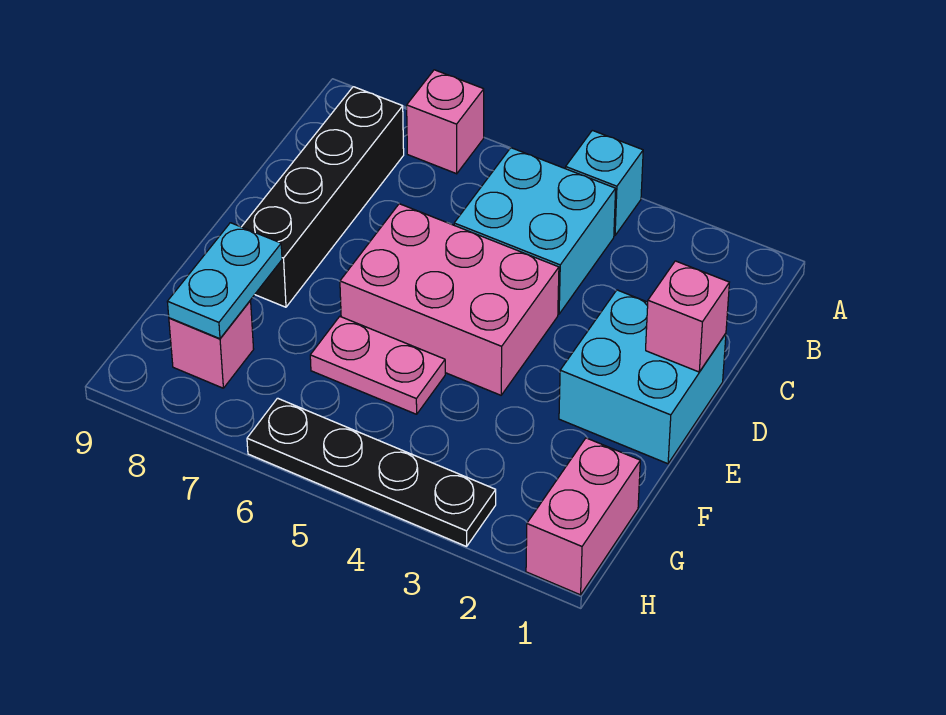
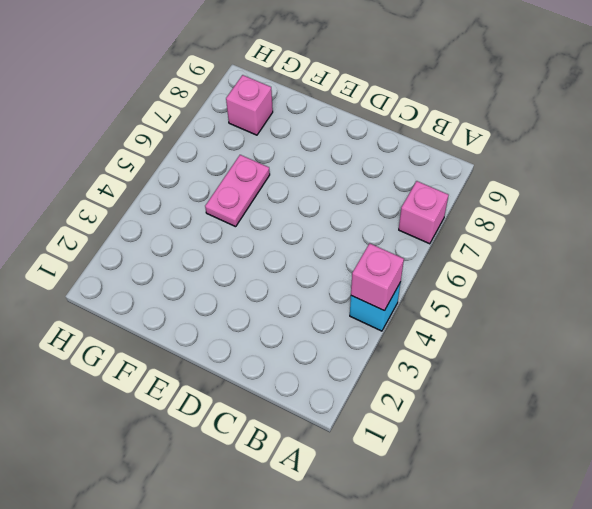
pink 1x1 brick [351,243,404,311] -> pink 1x1 brick moved to [646,261,729,372]
none -> cyan 2x2 brick [454,148,616,314]
none -> black 1x4 brick [242,87,404,307]
none -> cyan 2x2 brick [559,290,726,464]

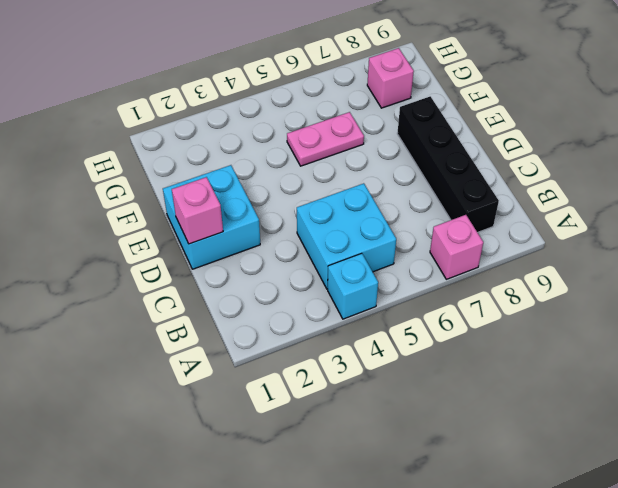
none -> pink 2x3 brick [340,204,559,395]
none -> pink 1x2 brick [526,438,640,595]
none -> black 1x4 plate [247,398,496,546]

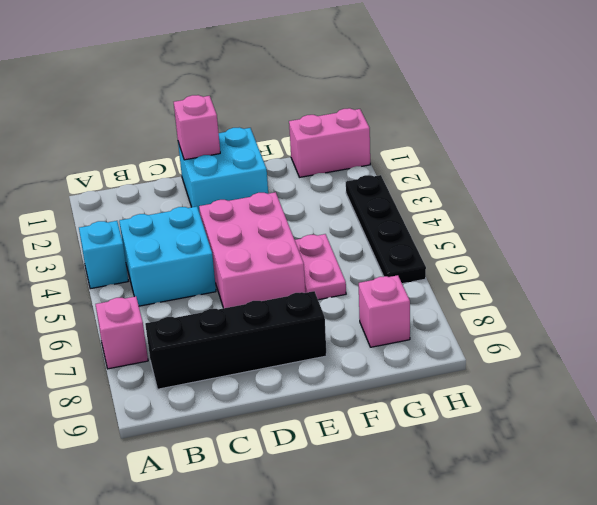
none -> cyan 1x2 plate [167,223,282,339]

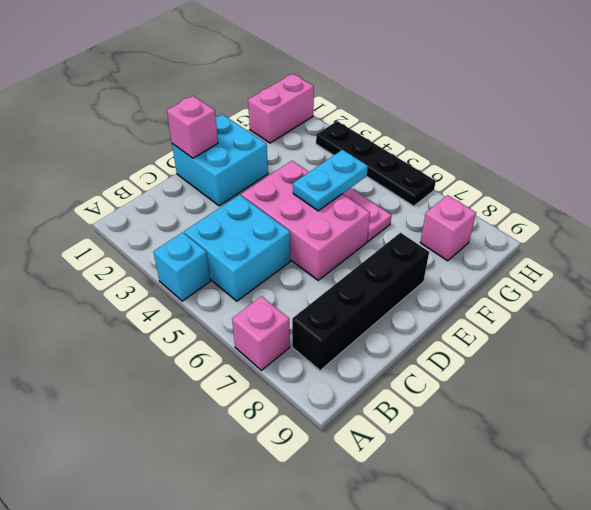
cyan 1x2 plate [293,150,368,211] -> cyan 1x2 plate moved to [167,223,282,339]

